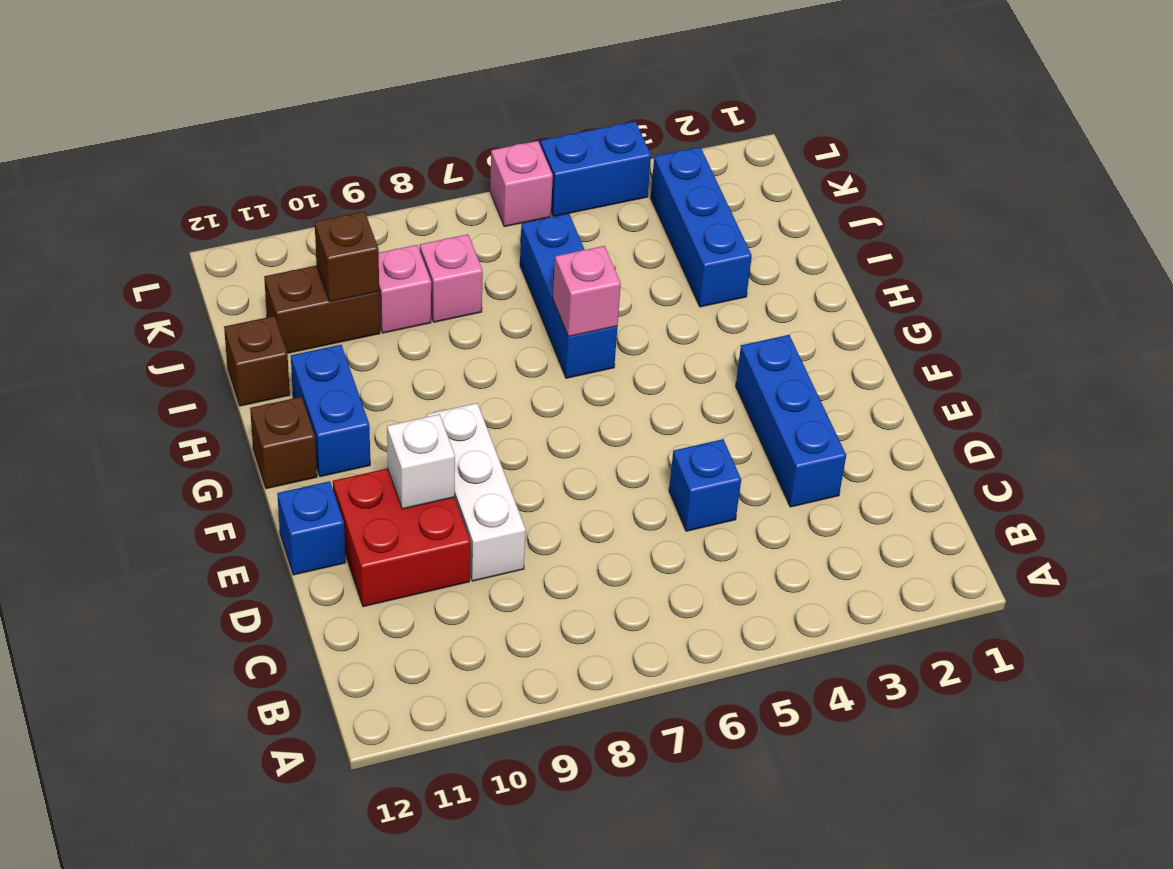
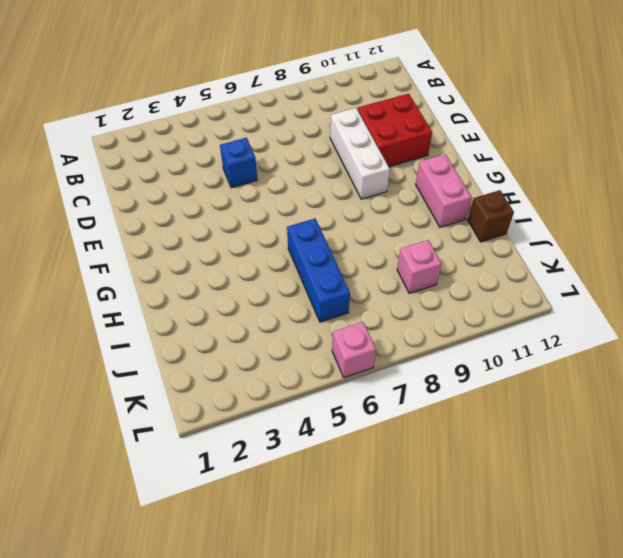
pink 1x2 brick [416,154,472,227] -> blue 1x2 brick [291,345,370,477]
none -> blue 1x3 brick [736,335,846,507]
none -> blue 1x1 brick [277,481,345,575]
none -> brown 1x1 brick [250,397,317,489]

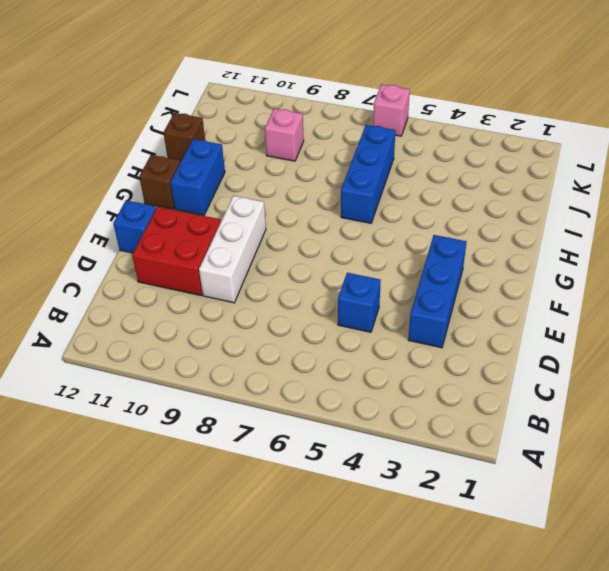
none -> blue 1x3 brick [651,147,752,307]
none -> pink 1x1 brick [420,234,483,322]
none -> brown 1x2 brick [264,265,380,353]

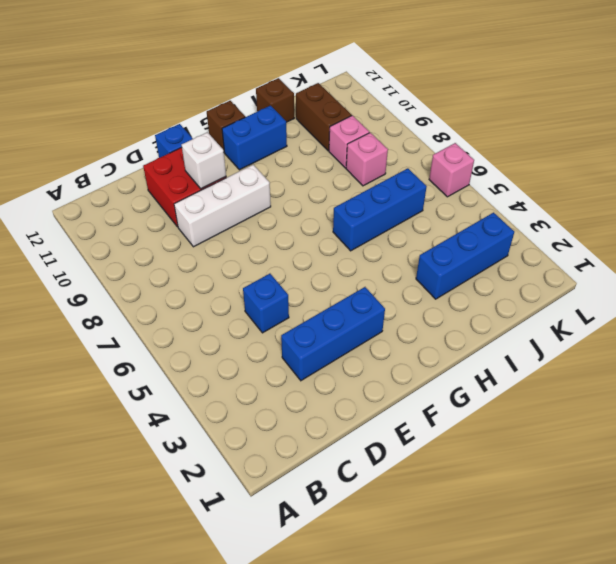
none -> blue 1x2 brick [540,121,651,217]
none -> pink 1x1 brick [553,246,621,337]
none -> brown 1x1 brick [315,212,379,302]

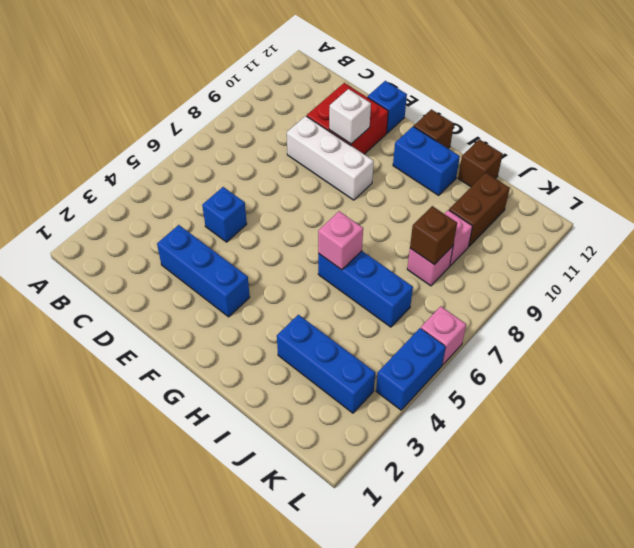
brown 1x1 brick [410,206,457,265] -> brown 1x1 brick moved to [315,212,379,302]

